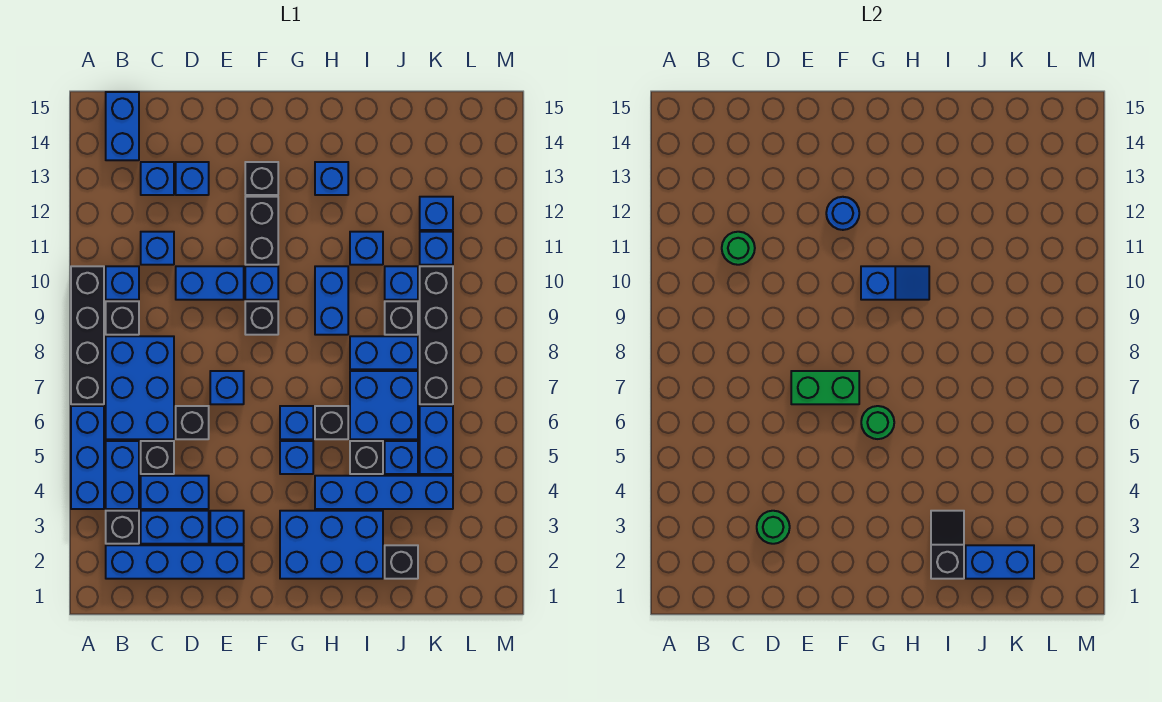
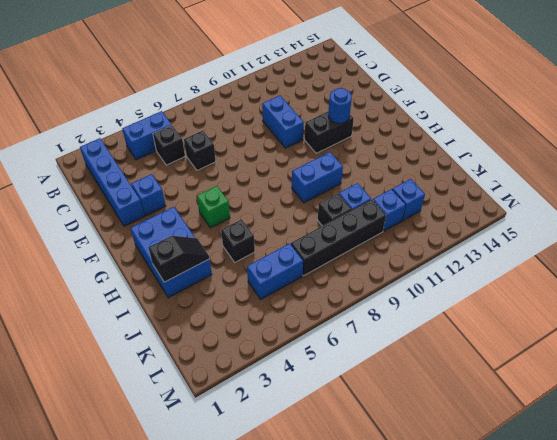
green 1x1 brick [197,186,230,228] -> blue 1x1 brick [280,441,313,474]
none -> blue 1x3 brick [71,406,104,509]
none -> black 1x4 brick [71,266,104,404]
none -> black 1x1 brick [106,511,139,544]
none -> blue 2x3 brick [106,336,174,439]

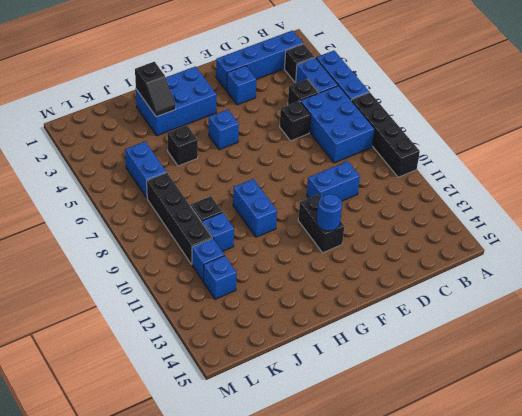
none -> black 1x1 brick [106,301,139,335]
none -> blue 1x1 brick [106,266,139,300]
none -> blue 1x2 brick [106,92,139,160]
none -> blue 1x2 brick [141,511,209,544]

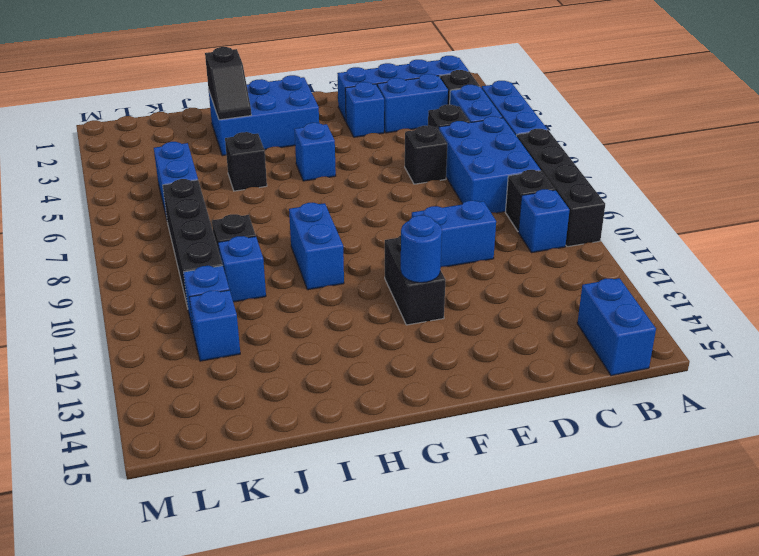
none -> blue 1x2 brick [141,476,209,509]
none -> blue 1x1 brick [141,232,174,265]
none -> blue 1x1 brick [141,162,174,195]
none -> blue 1x1 brick [176,162,209,195]

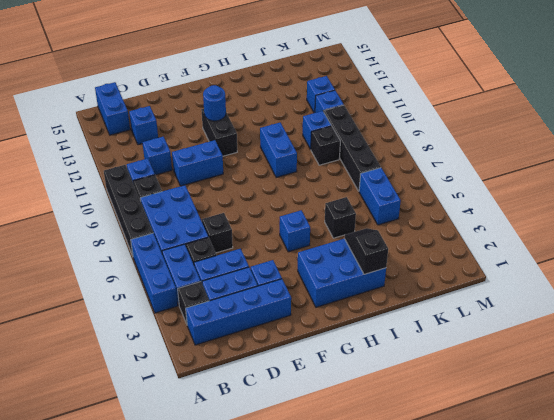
none -> blue 1x1 brick [176,162,209,195]
none -> blue 1x1 brick [210,371,244,404]
none -> black 1x1 brick [245,301,278,335]
none -> blue 1x1 brick [245,266,278,300]

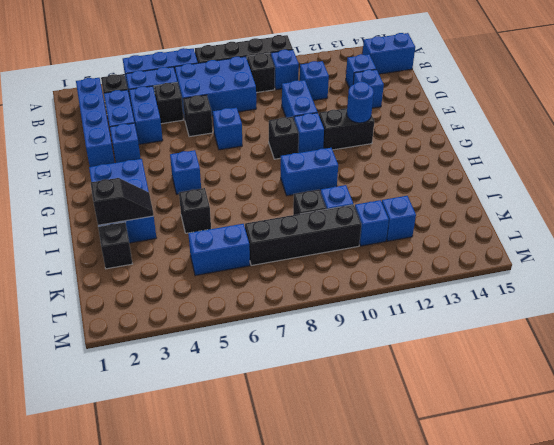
none -> black 1x1 brick [245,162,278,195]
none -> blue 1x1 brick [280,406,313,439]
none -> blue 1x4 brick [315,476,453,509]
none -> black 1x1 brick [315,406,348,439]

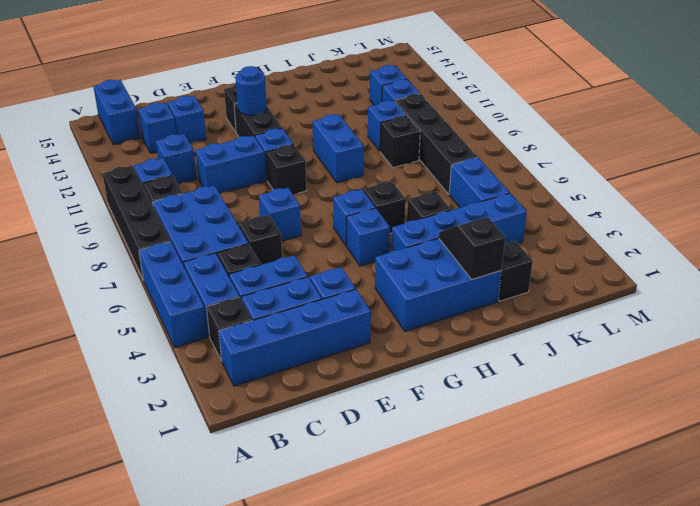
none -> blue 1x1 brick [315,162,348,195]
none -> blue 2x2 brick [350,371,418,439]
none -> blue 1x2 brick [350,336,418,369]
none -> blue 1x1 brick [350,232,383,265]

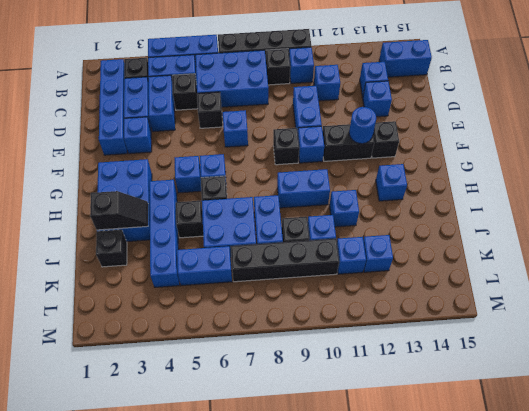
none -> blue 1x1 brick [385,441,418,474]
none -> green 1x1 round brick [722,232,755,265]
none -> green 1x1 round brick [757,511,790,544]
none -> green 1x2 brick [791,371,859,404]

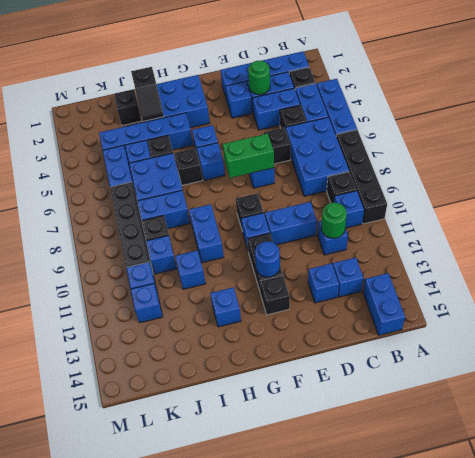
none -> green 1x1 round brick [861,406,894,439]
none -> blue 1x2 slope [861,266,929,300]
none -> blue 1x2 brick [966,545,1034,579]

